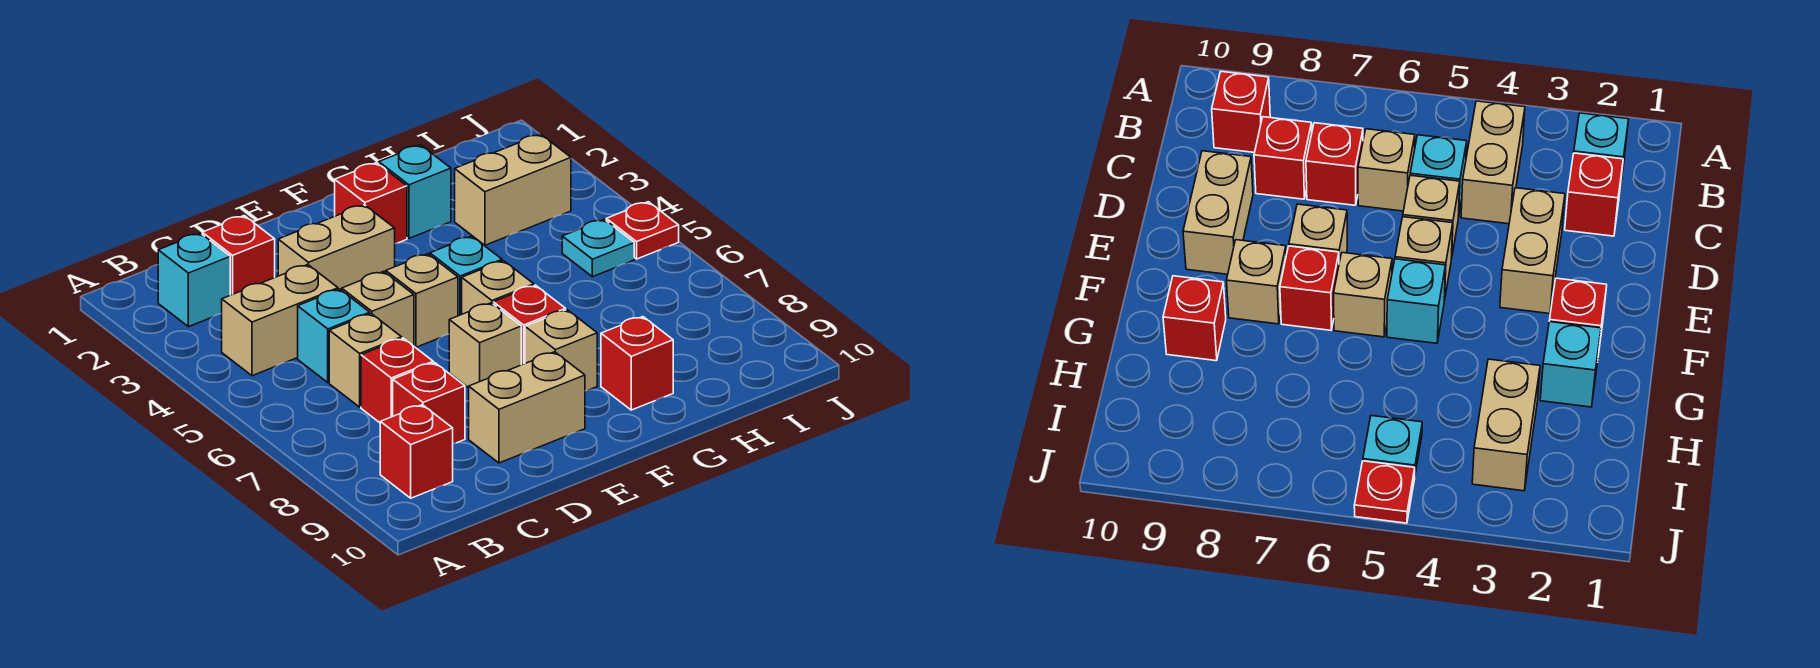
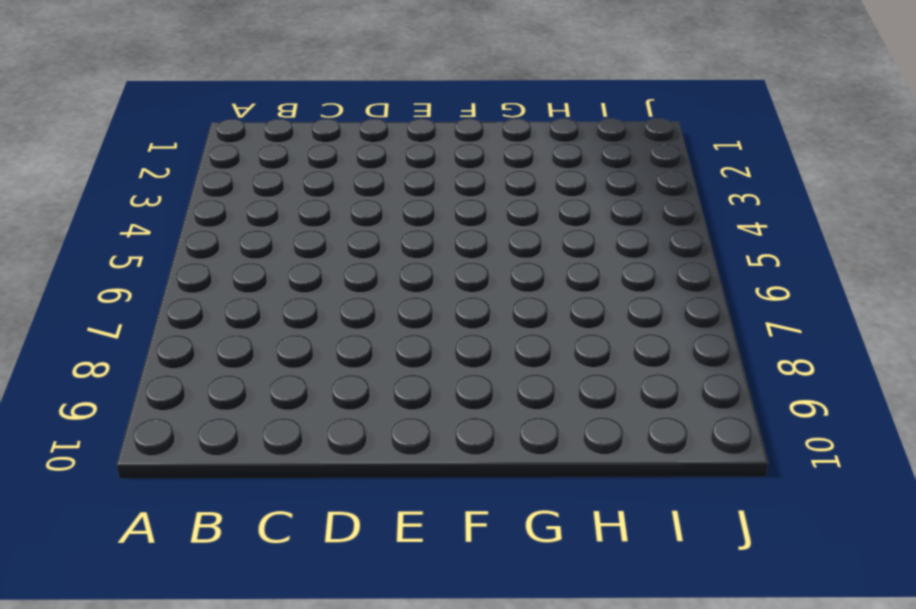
none -> cyan 1x1 brick [158,233,230,327]
none -> tan 1x2 brick [222,265,338,376]
none -> red 1x1 brick [380,405,453,498]

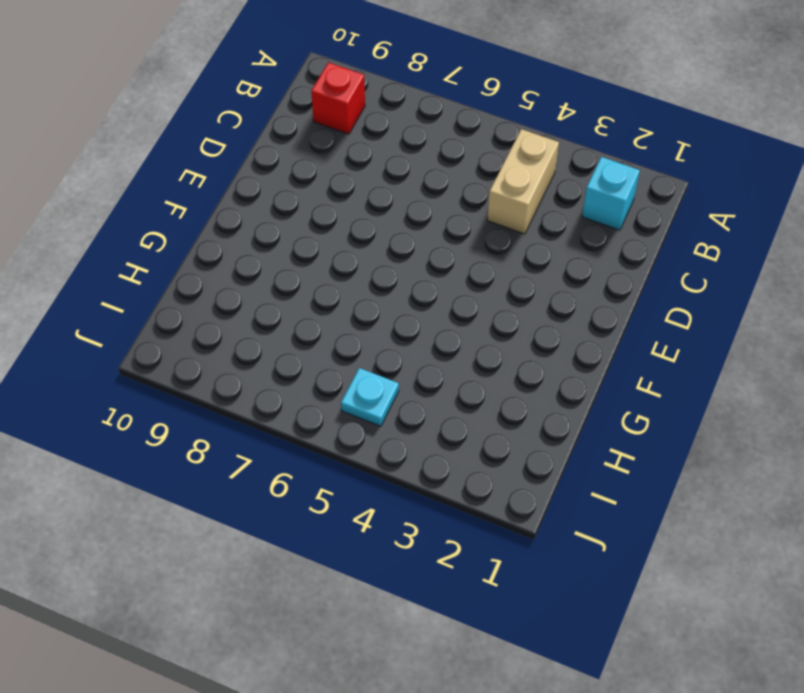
none -> red 1x1 brick [202,216,275,295]
none -> cyan 1x1 brick [298,289,370,382]
none -> tan 1x1 brick [329,314,402,407]

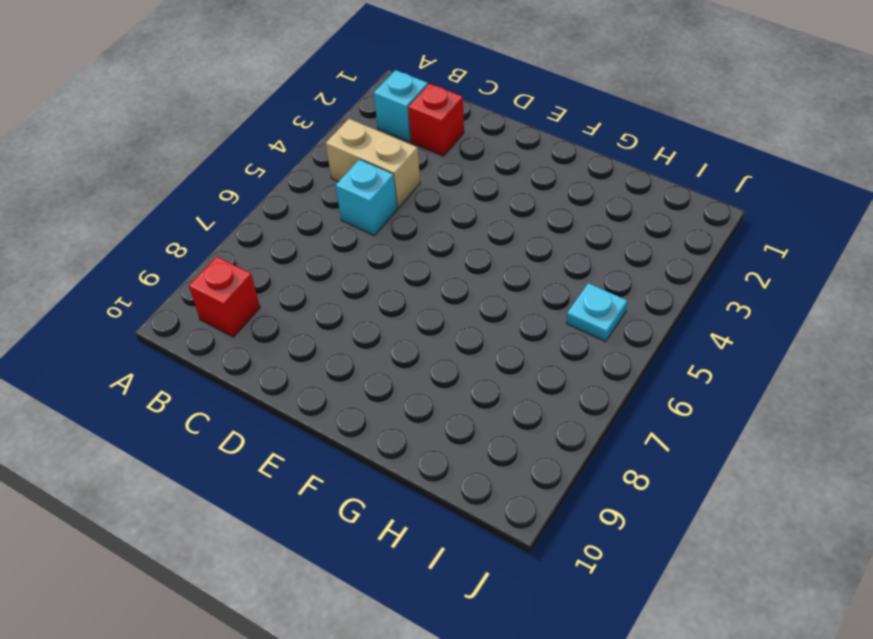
none -> tan 1x1 brick [329,314,402,407]
none -> red 1x1 brick [361,338,433,423]
none -> red 1x1 brick [393,363,465,444]

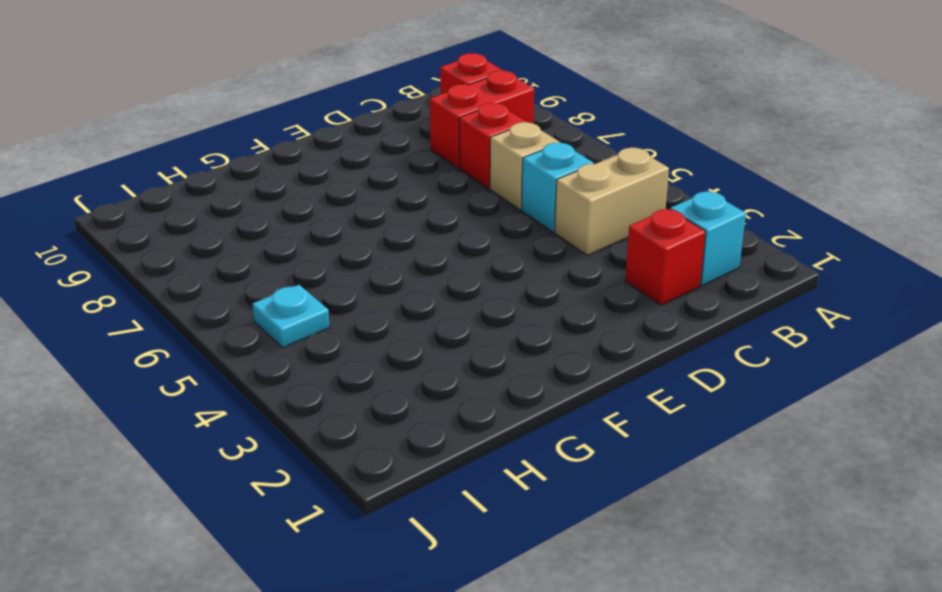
red 1x2 brick [430,71,534,168] -> red 1x1 brick [393,363,465,444]
none -> tan 1x2 brick [278,205,395,290]
none -> tan 1x1 brick [342,271,414,346]
none -> tan 1x2 brick [469,352,585,463]

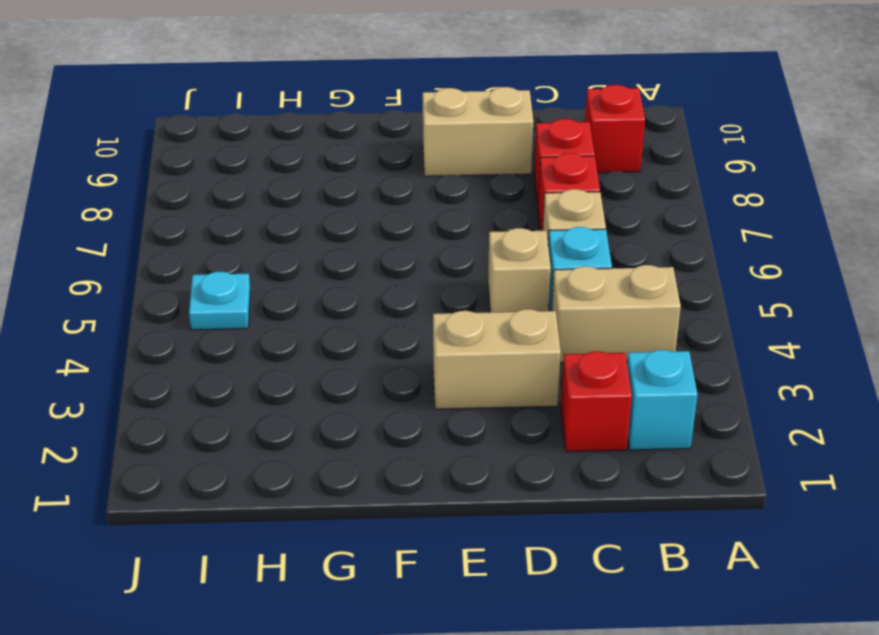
none -> tan 1x1 brick [386,254,458,347]
none -> tan 1x1 brick [449,303,521,388]
none -> red 1x1 brick [335,163,407,244]

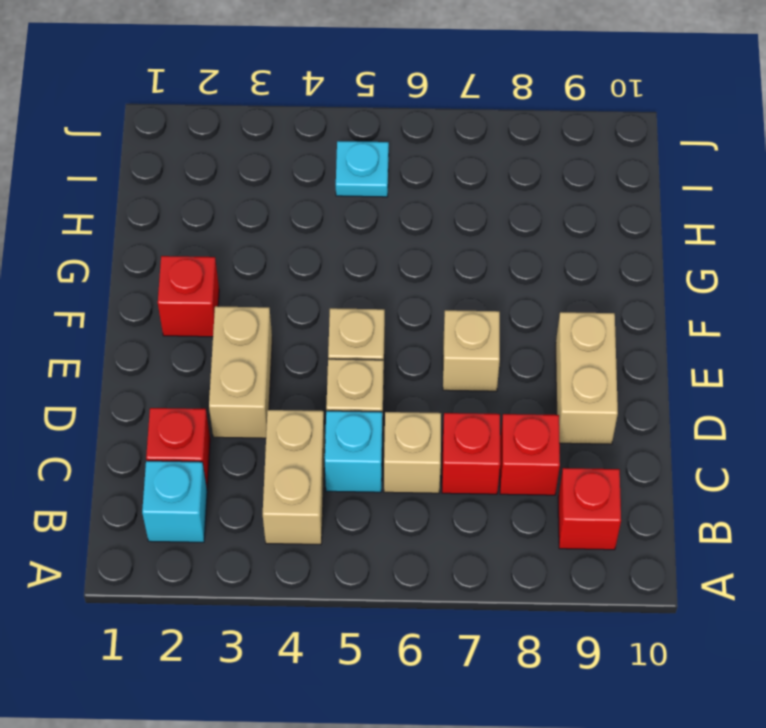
none -> cyan 1x1 brick [430,236,502,316]
none -> tan 1x1 brick [462,261,534,314]
none -> red 1x1 brick [493,285,566,365]

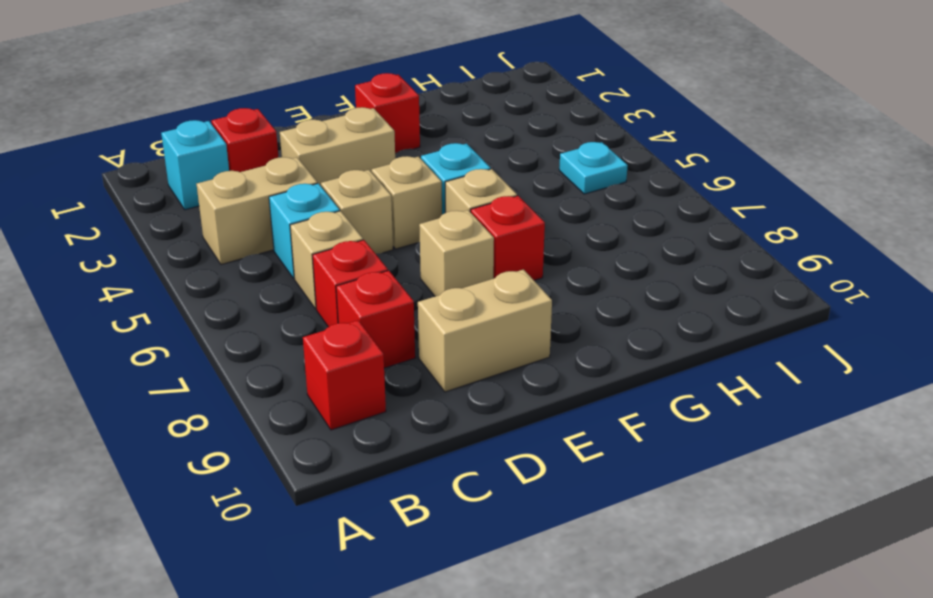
none -> tan 1x1 brick [525,310,597,391]
none -> cyan 1x1 brick [379,145,451,238]
none -> red 1x1 brick [601,317,673,410]

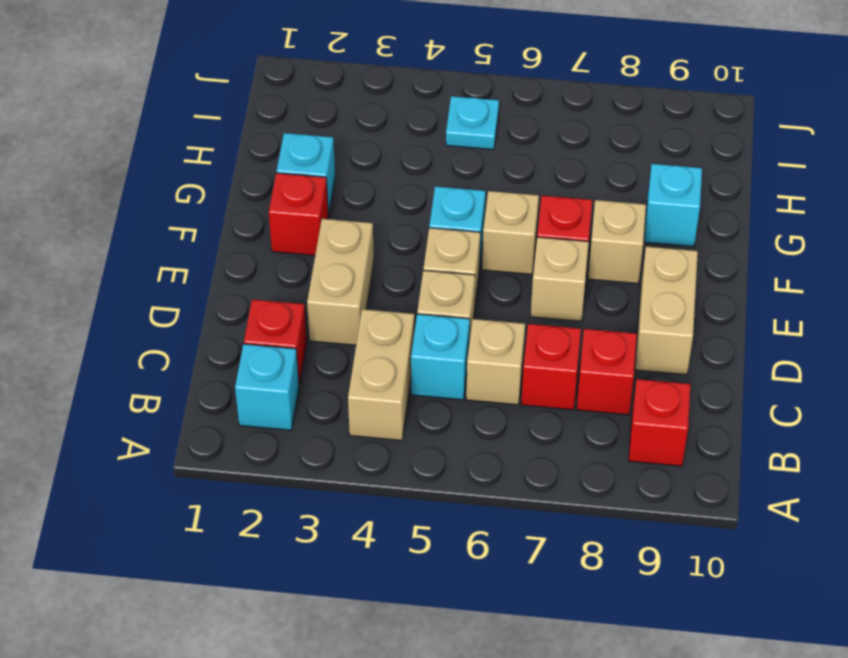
cyan 1x1 brick [644,164,702,247] -> red 1x1 brick [601,317,673,410]
none -> tan 1x2 brick [455,134,571,245]
none -> red 1x1 plate [606,202,679,259]

